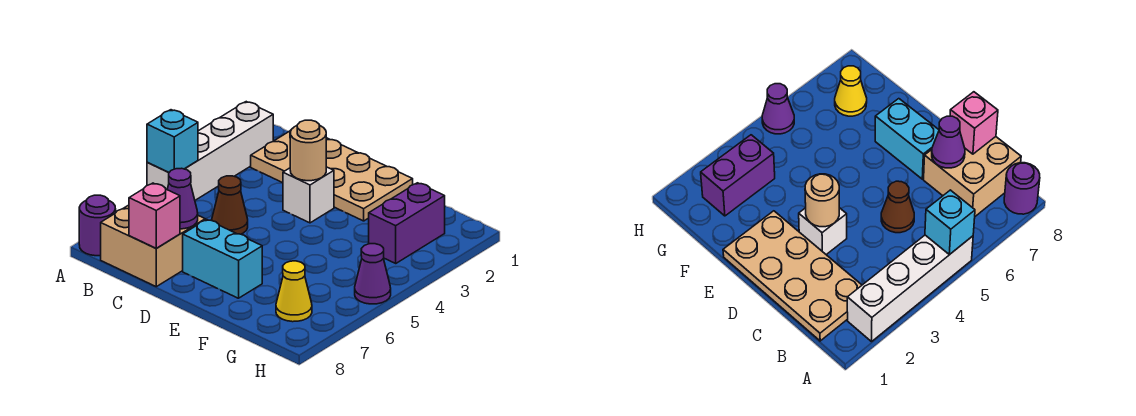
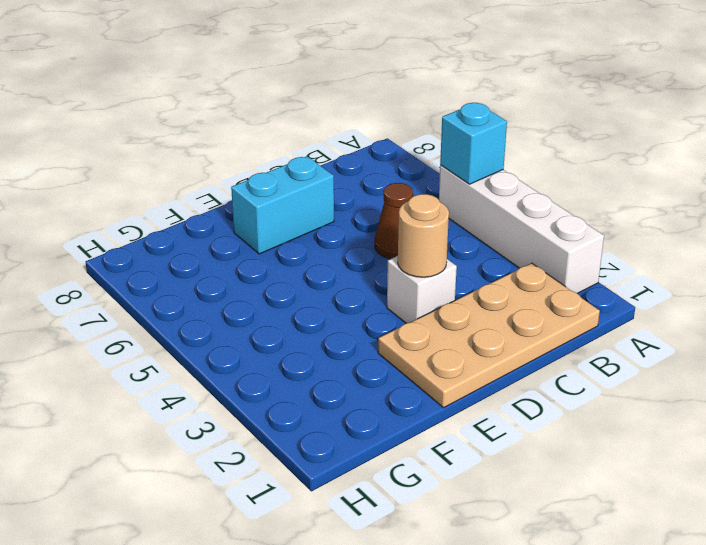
none -> purple 1x1 round brick [79,195,116,256]
none -> tan 2x2 brick [101,205,205,287]
none -> purple 1x2 brick [369,183,445,263]

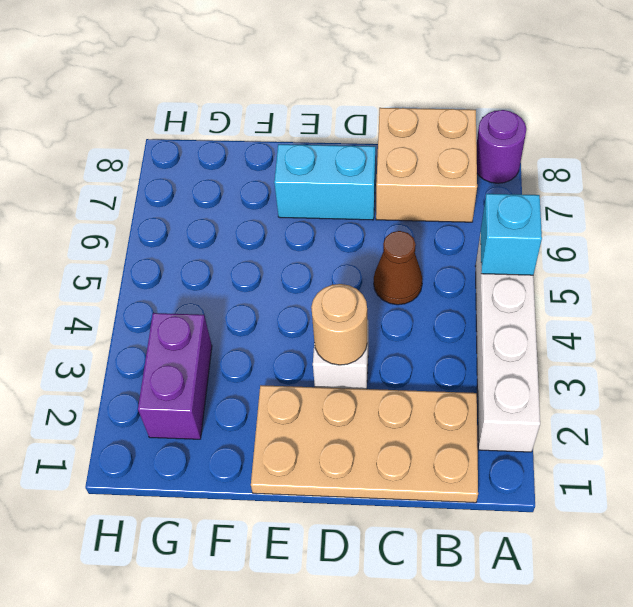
none -> yellow 1x1 cone [276,261,312,322]
none -> purple 1x1 cone [355,244,391,304]
none -> purple 1x1 cone [167,168,198,229]

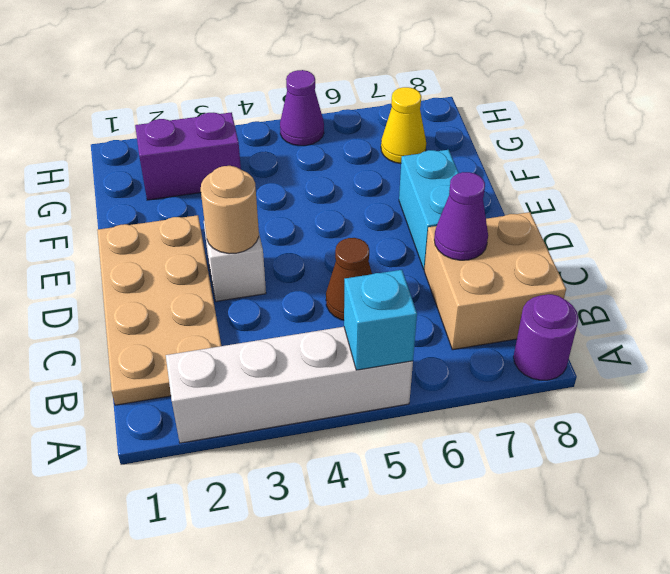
none -> pink 1x1 brick [129,183,180,248]

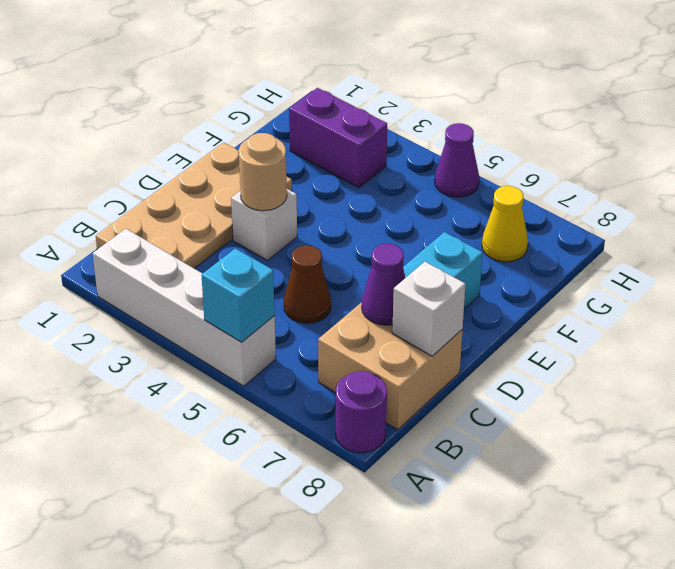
white 1x1 brick [392,262,465,356] -> pink 1x1 brick [129,183,180,248]

